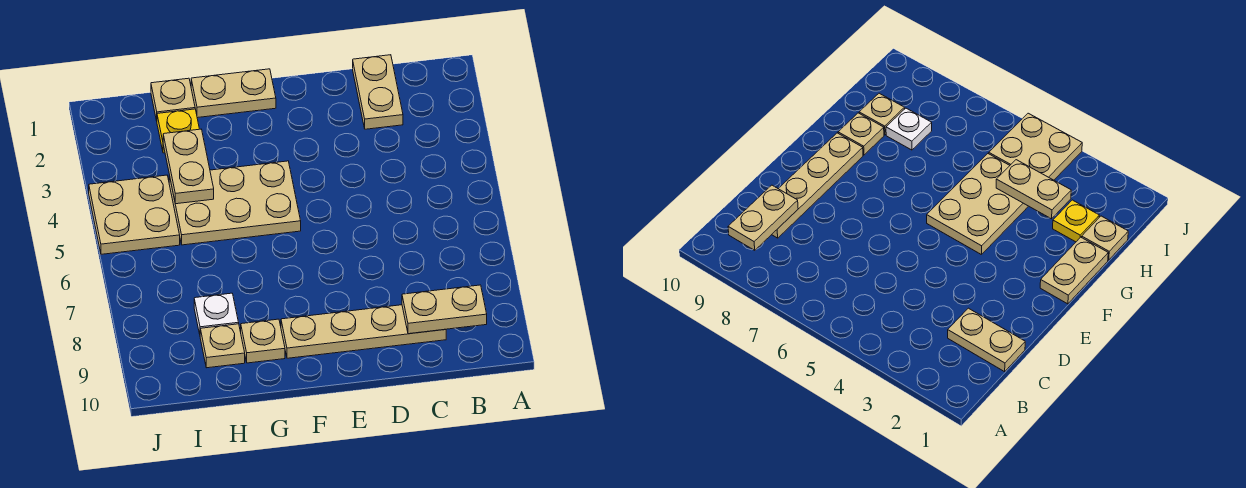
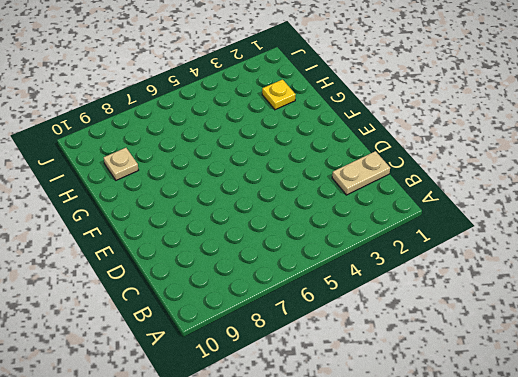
none -> tan 1x4 plate [281,305,446,358]
none -> tan 1x2 plate [191,69,276,118]
none -> tan 2x3 plate [169,161,301,245]

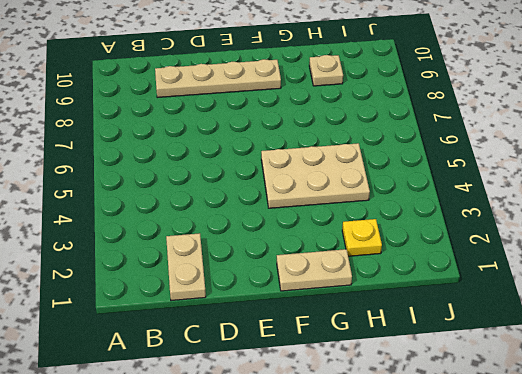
none -> tan 1x1 plate [241,319,285,363]
none -> tan 1x1 plate [151,78,195,121]
none -> white 1x1 plate [194,293,239,334]

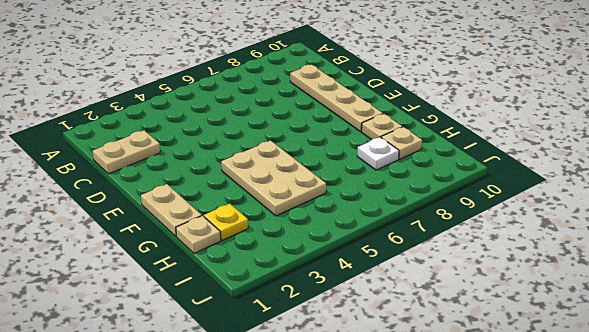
none -> tan 2x2 plate [89,175,180,254]
none -> tan 1x2 plate [402,285,487,334]
none -> tan 1x2 plate [163,129,214,204]

